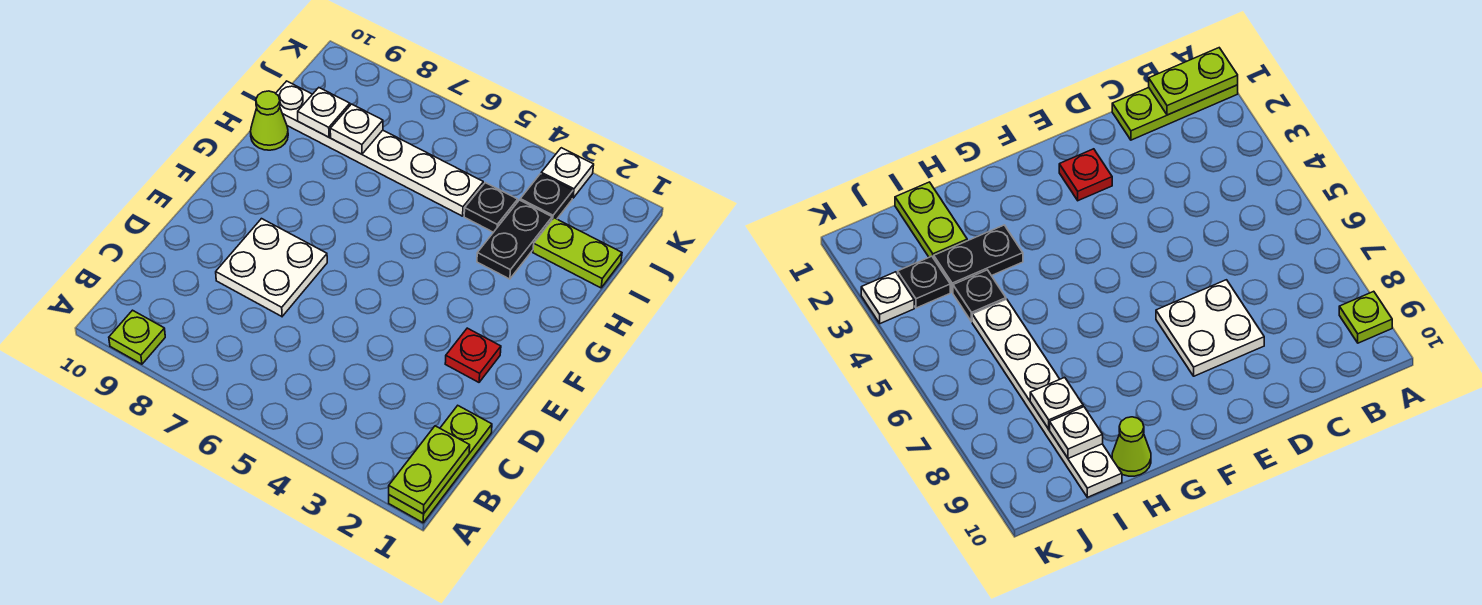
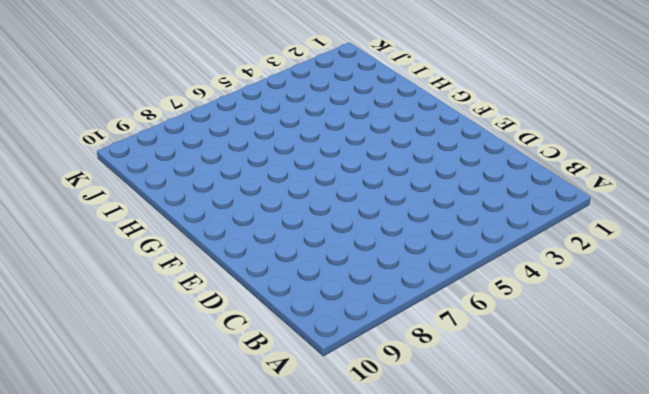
none -> lime 1x3 plate [389,406,492,523]
none -> lime 1x1 plate [109,310,165,364]
none -> white 2x2 plate [216,219,327,316]

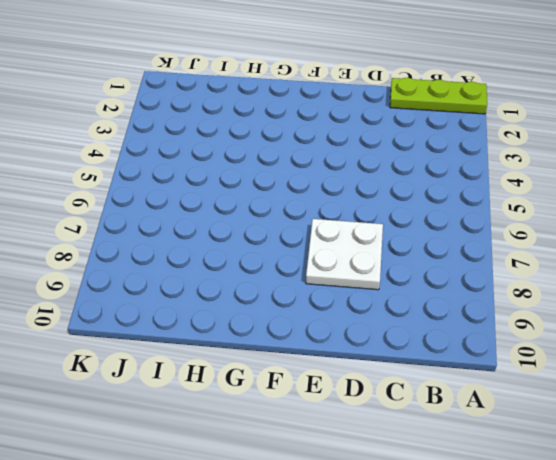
none -> lime 1x1 plate [109,310,165,364]
none -> red 1x1 plate [445,328,501,382]
none -> black 1x2 plate [477,200,552,279]

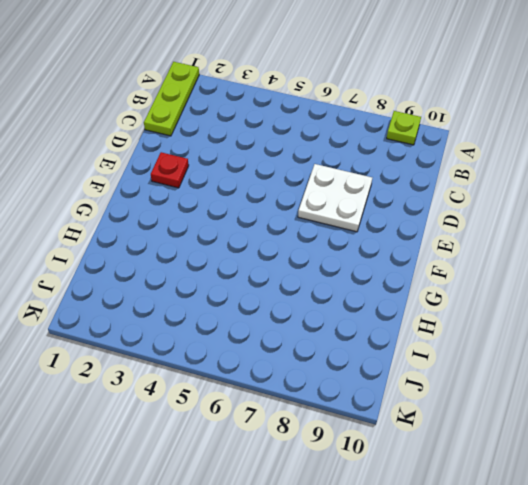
none -> black 1x2 plate [477,200,552,279]
none -> lime 1x1 cone [251,91,288,150]
none -> lime 1x2 plate [533,218,622,288]

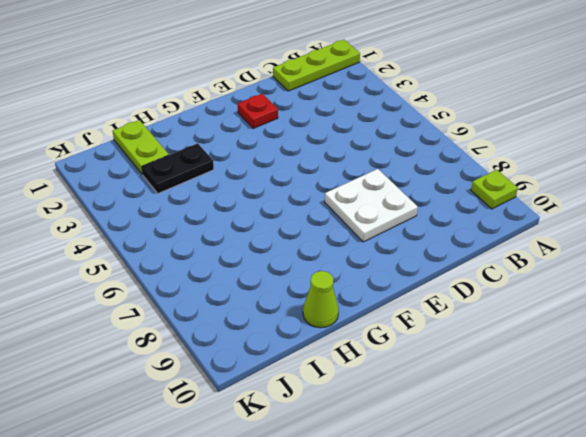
none -> black 1x1 plate [464,183,518,232]
none -> white 1x6 plate [276,81,483,216]
none -> black 1x1 plate [520,174,573,219]

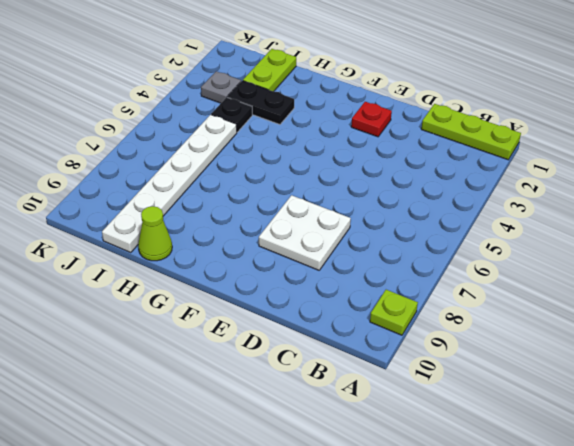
grey 1x1 plate [201,71,241,103] -> black 1x1 plate [520,174,573,219]
none -> white 1x1 plate [541,148,594,198]
none -> lime 1x2 plate [389,426,470,514]
none -> white 1x1 plate [330,104,383,154]

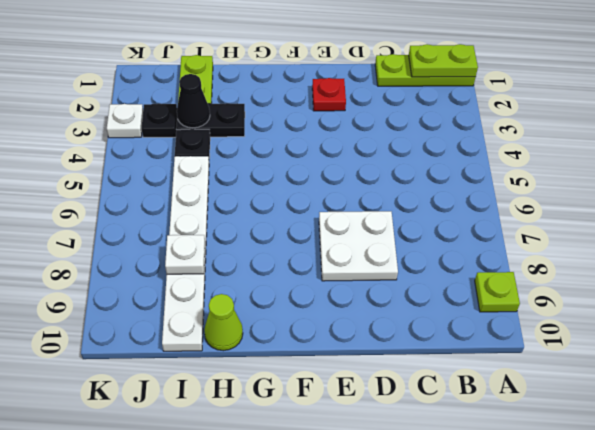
black 1x1 cone [177,74,210,128] -> none
none -> white 1x1 plate [298,88,350,137]

